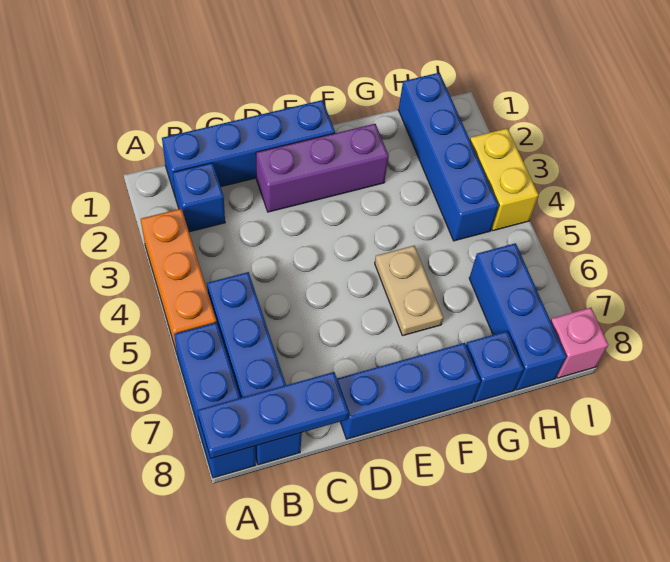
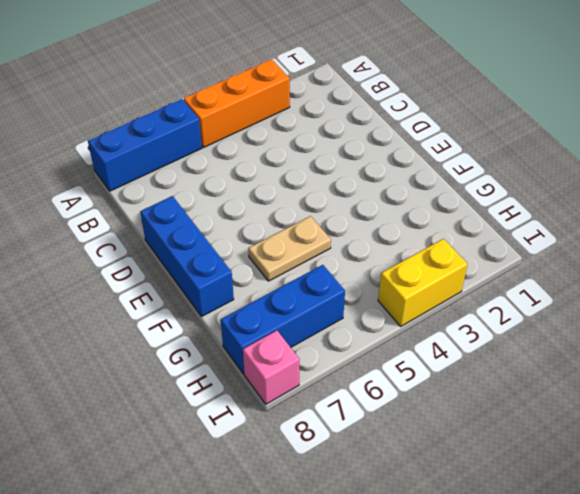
none -> blue 1x4 brick [162,100,335,198]
none -> blue 1x1 brick [173,163,225,232]
none -> blue 1x4 brick [207,272,302,465]

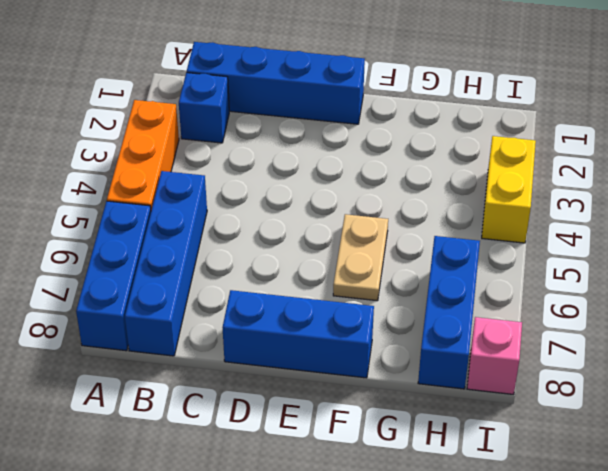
none -> purple 1x3 brick [256,124,389,212]
none -> blue 1x1 brick [466,331,524,402]
none -> blue 1x4 brick [398,73,499,241]

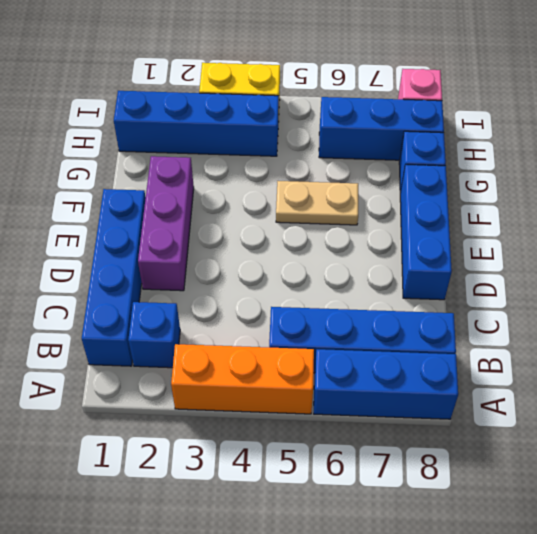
none -> blue 1x3 plate [198,372,349,458]

